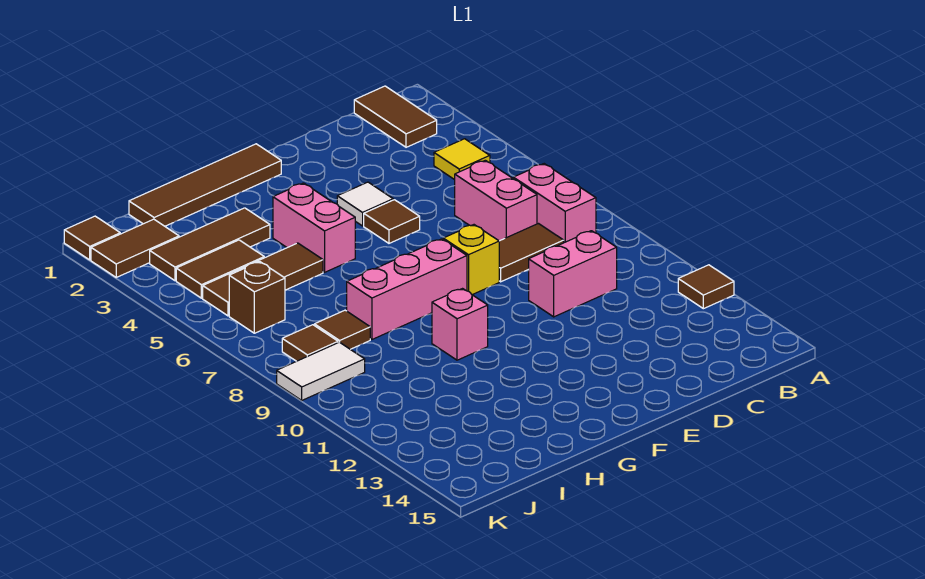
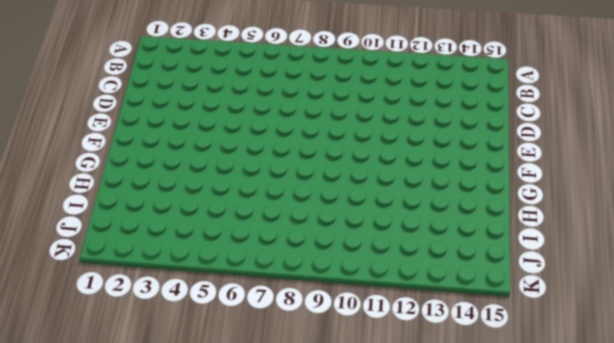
none -> brown 1x1 tile [678,265,734,309]
none -> brown 1x2 tile [354,86,437,147]
none -> yellow 1x1 tile [434,139,490,180]

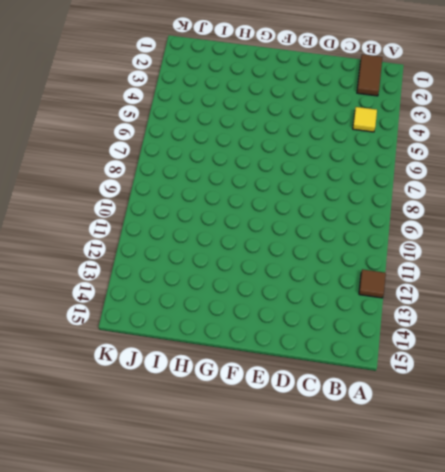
none -> pink 1x2 brick [513,164,596,243]
none -> pink 1x2 brick [455,160,537,241]
none -> brown 1x2 tile [499,224,564,282]

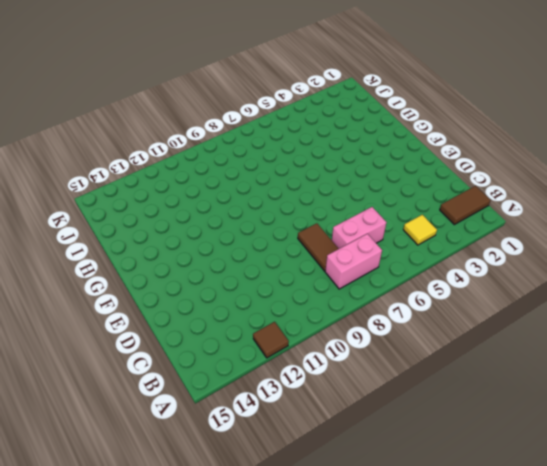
none -> pink 1x2 brick [529,231,617,317]
none -> white 1x1 tile [337,182,393,226]
none -> brown 1x1 tile [364,200,420,243]

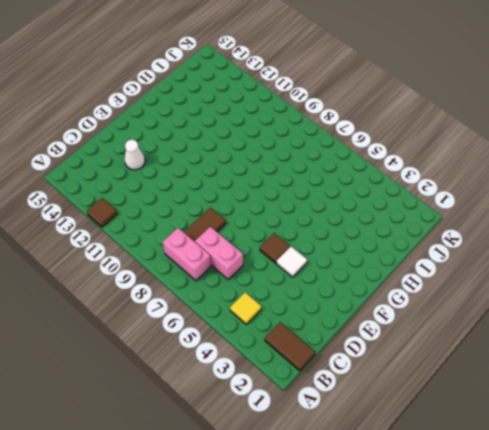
white 1x1 cone [125,140,145,170] -> none
none -> pink 1x2 brick [529,231,617,317]
none -> yellow 1x1 brick [443,225,499,295]
none -> brown 1x4 tile [129,144,281,226]

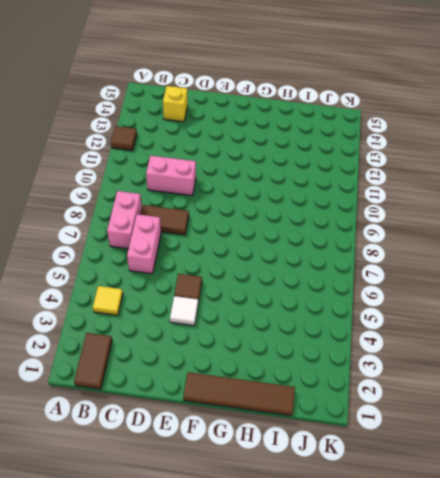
yellow 1x1 brick [163,86,188,122] -> yellow 1x1 brick moved to [443,225,499,295]
none -> pink 1x3 brick [347,239,467,339]
none -> pink 1x2 brick [273,183,355,272]
none -> pink 1x1 brick [432,289,488,360]

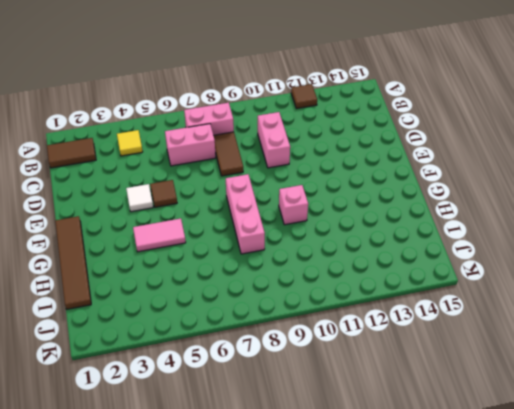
pink 1x2 tile [133,218,186,252] -> pink 1x2 brick [273,183,355,272]
none -> yellow 1x1 brick [443,225,499,295]
none -> brown 1x3 tile [150,208,270,281]
none -> brown 1x3 tile [203,243,323,316]

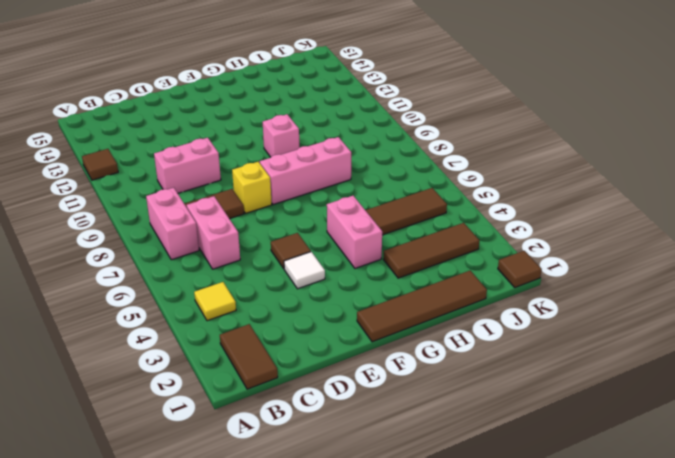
none -> brown 1x2 tile [176,240,264,298]
none -> brown 1x1 tile [314,310,370,349]
none -> brown 1x2 tile [91,219,179,277]

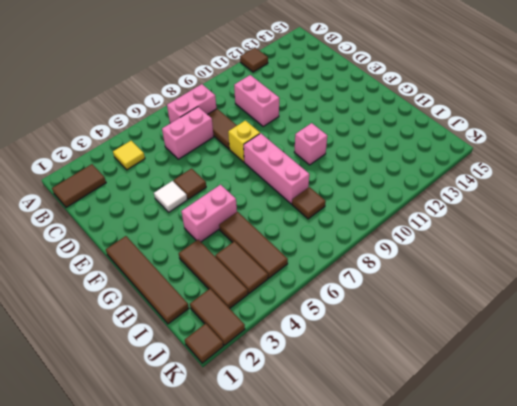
none -> brown 1x1 brick [229,262,285,333]
none -> brown 1x1 tile [282,325,338,361]
none -> white 1x2 tile [277,342,365,400]

